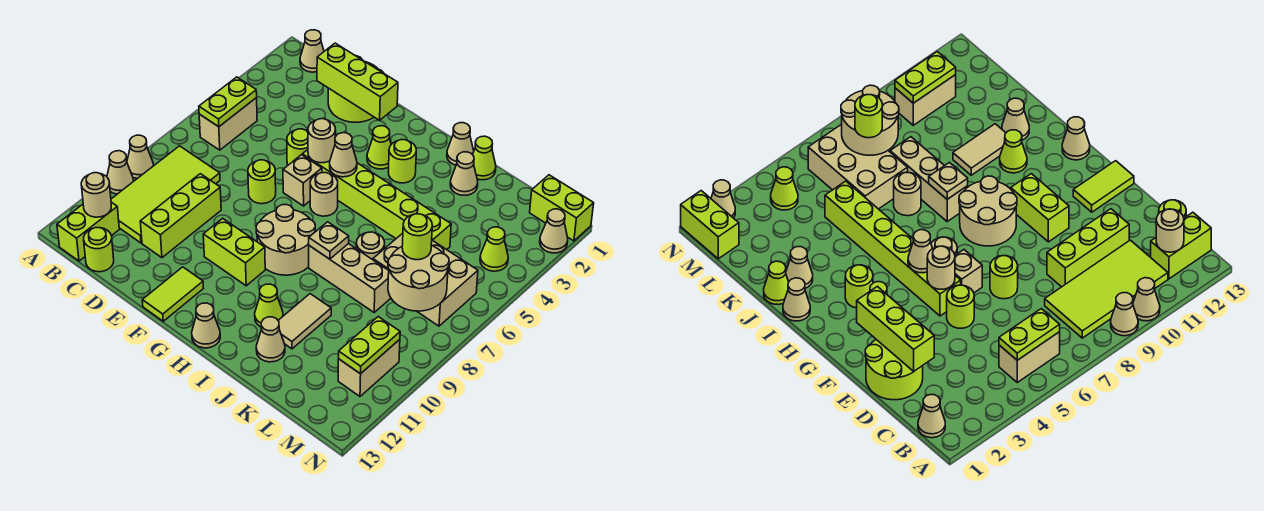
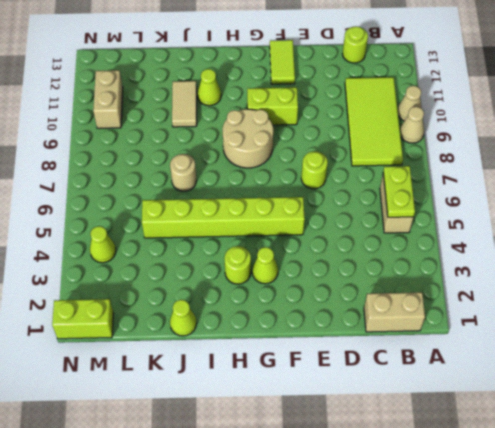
tan 1x2 brick [364,292,425,332] -> tan 1x1 cone [300,30,324,72]
none -> lime 1x2 brick [57,202,119,261]
none -> lime 2x2 round brick [328,56,383,122]
none -> lime 1x3 brick [140,174,221,258]
none -> lime 1x1 round brick [287,129,308,165]

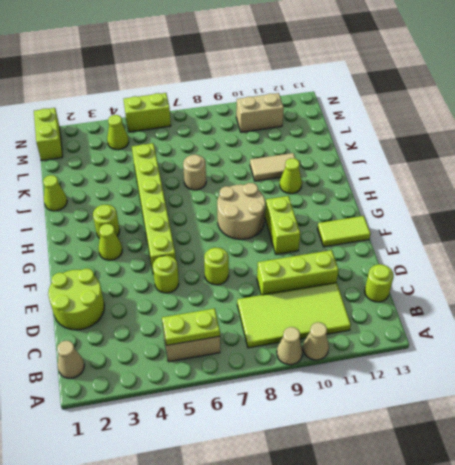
lime 1x2 brick [124,93,171,132] -> lime 1x2 brick moved to [57,202,119,261]
none -> tan 1x1 brick [283,155,322,206]
none -> tan 1x1 round brick [310,172,338,216]
none -> tan 1x1 cone [192,303,220,348]
none -> tan 1x1 cone [447,123,474,165]

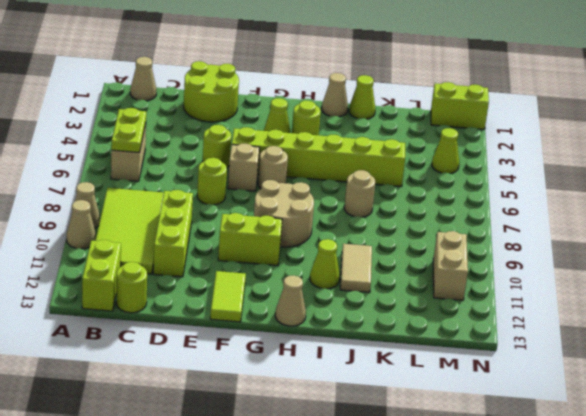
none -> tan 1x3 brick [309,244,391,312]
none -> tan 1x1 cone [450,152,478,195]
none -> tan 1x1 cone [256,317,285,362]
none -> tan 2x3 brick [373,233,478,326]

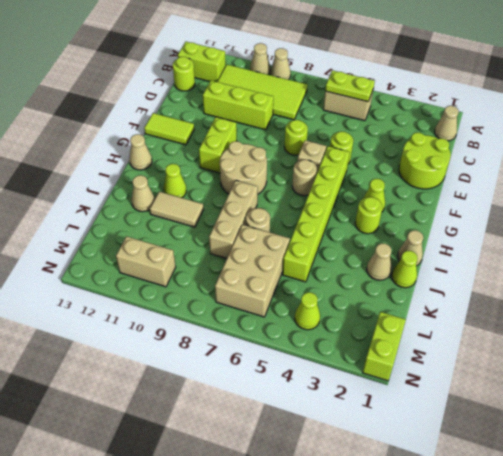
none -> tan 1x1 cone [540,209,568,253]
none -> tan 1x1 round brick [81,173,111,217]
none -> lime 1x3 brick [317,43,398,121]
none -> tan 1x1 round brick [308,119,336,163]

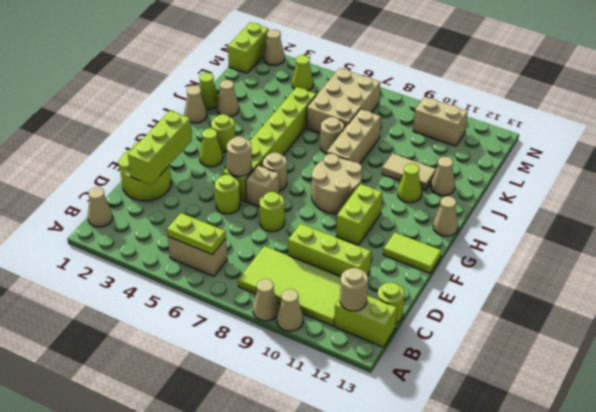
none -> tan 1x1 cone [330,133,357,177]
none -> tan 1x1 plate [309,222,349,259]
none -> tan 2x2 round brick [388,246,449,311]
none -> lime 1x2 plate [338,317,400,374]

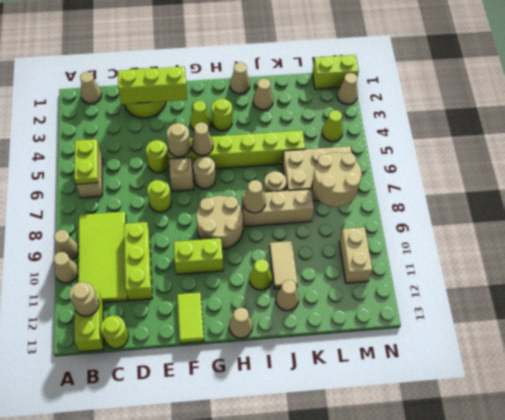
tan 1x1 cone [243,180,266,213] -> tan 1x1 plate [309,222,349,259]
none -> lime 1x1 cone [473,136,496,180]
none -> lime 1x2 plate [338,317,400,374]
none -> lime 1x1 round brick [402,214,432,260]

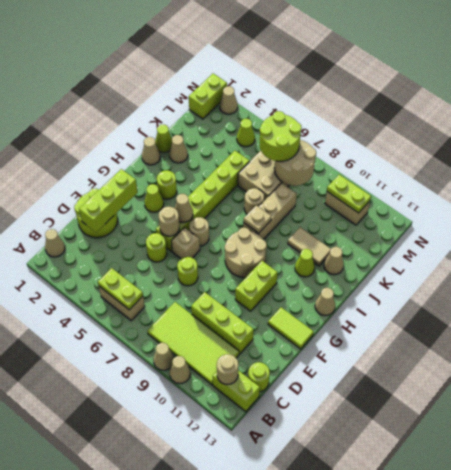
lime 2x2 round brick [260,111,302,161] -> lime 1x1 round brick [402,214,432,260]

